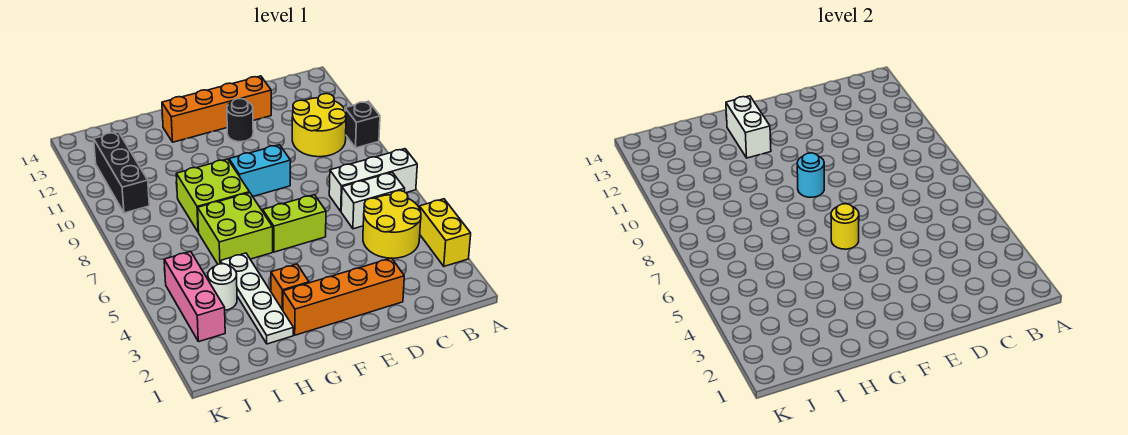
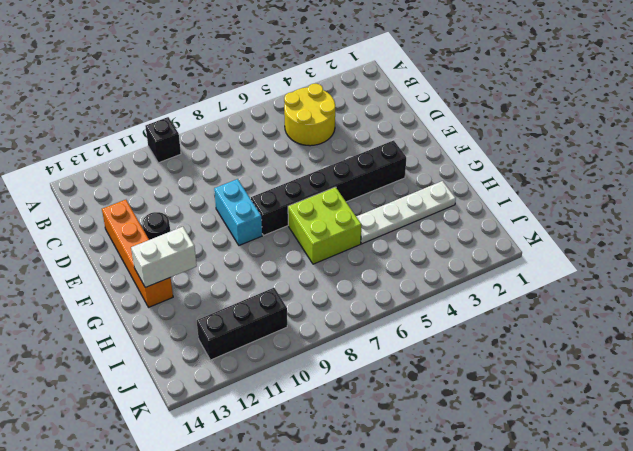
black 1x6 brick [251,140,406,235] -> lime 1x2 brick [263,195,326,252]
none -> yellow 1x2 brick [419,199,471,266]
none -> white 1x3 brick [329,149,417,211]
none -> white 1x2 brick [341,172,405,229]

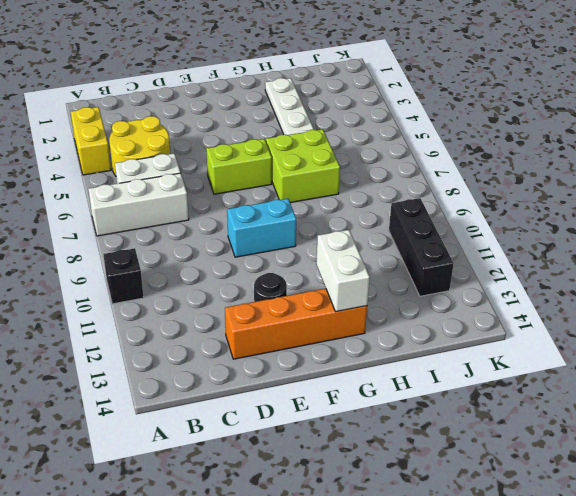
none -> yellow 2x2 round brick [292,94,346,157]
none -> orange 1x4 brick [283,258,404,335]
none -> orange 1x1 brick [271,264,309,310]

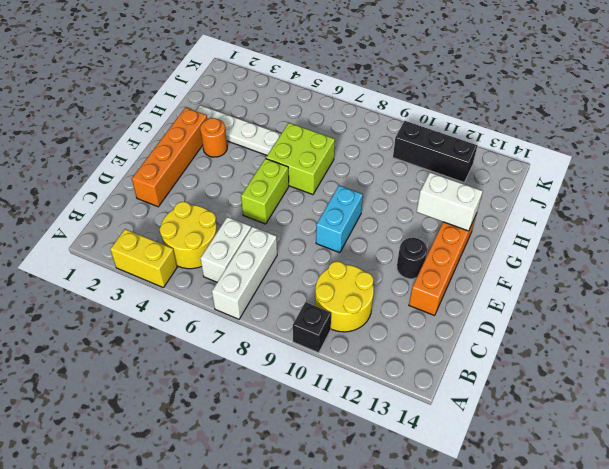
orange 1x1 round brick [200,118,227,157] -> orange 1x1 brick [271,264,309,310]
none -> lime 2x2 brick [176,159,249,232]
none -> white 1x1 round brick [208,264,237,310]
none -> pink 1x3 brick [164,251,225,342]

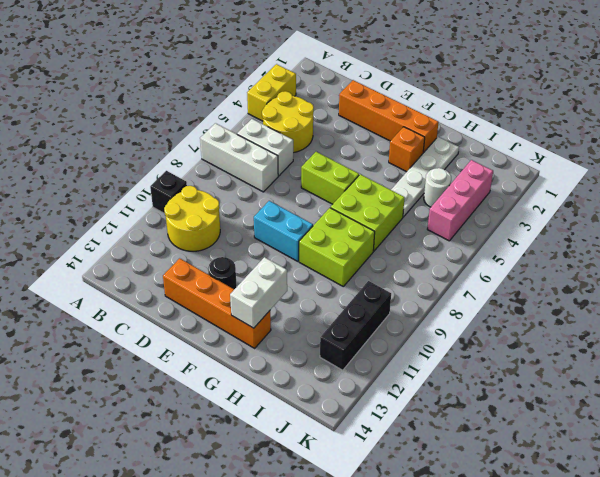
none -> yellow 1x1 round brick [831,204,859,249]
none -> cyan 1x1 round brick [797,153,824,197]

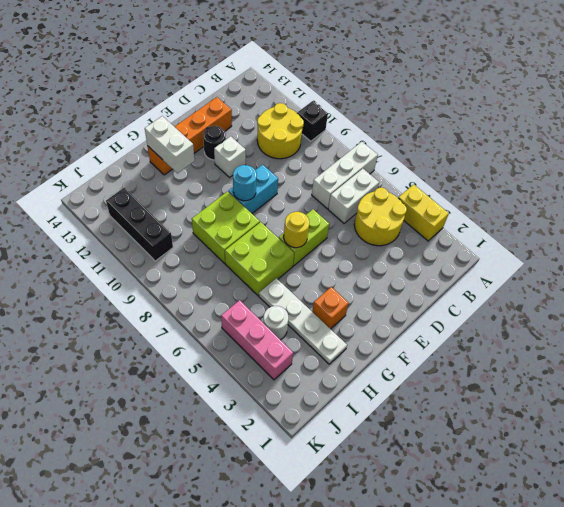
white 1x1 brick [214,136,246,177] -> none
none -> orange 1x4 brick [283,258,404,335]

